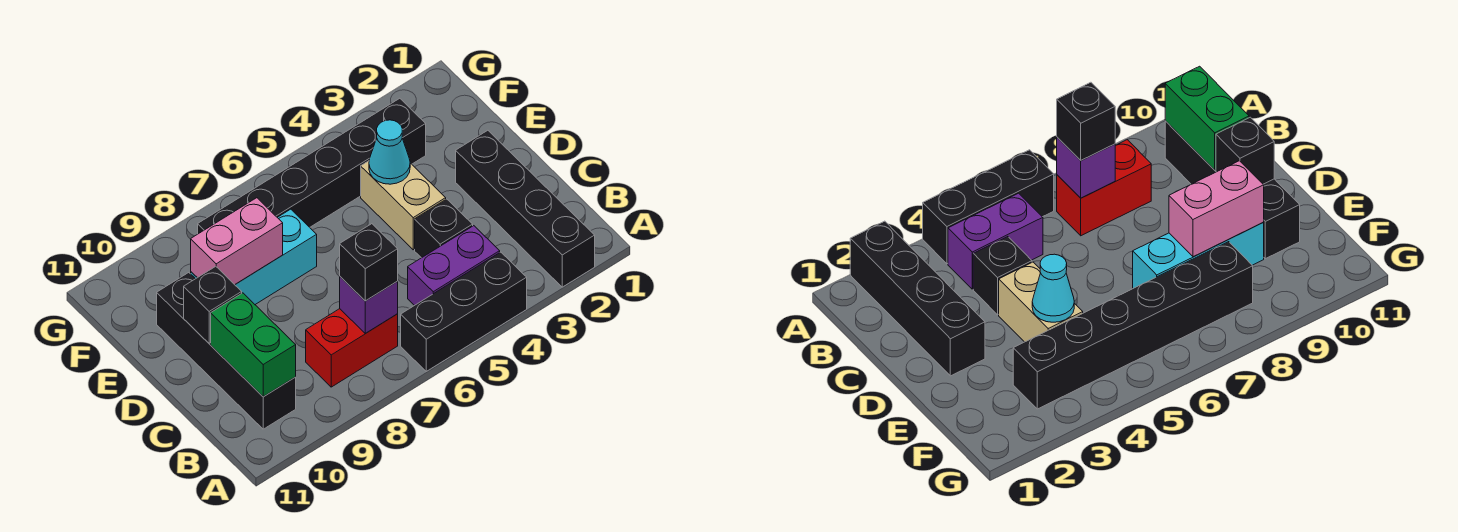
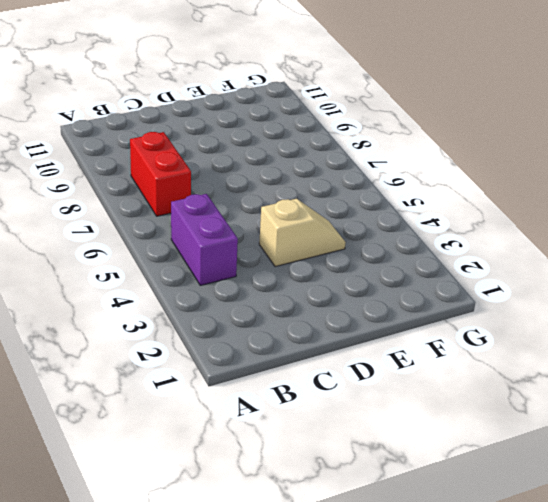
tan 1x2 slope [259,199,346,267] -> tan 1x2 brick [361,161,446,250]
none -> black 1x4 brick [456,130,595,287]
none -> black 1x3 brick [401,252,527,371]
none -> black 1x4 brick [157,273,296,429]

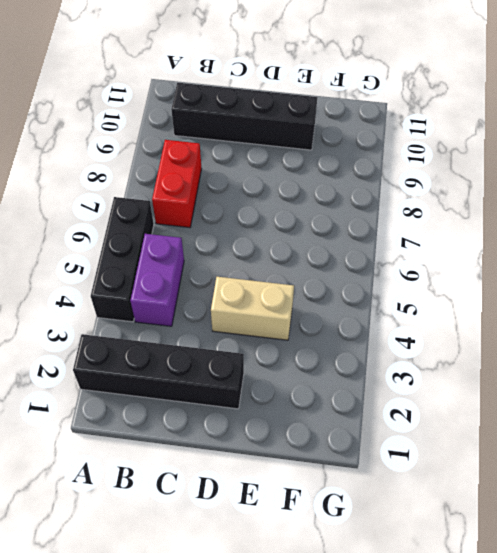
none -> black 1x1 brick [415,199,473,258]
none -> cyan 1x3 brick [191,209,317,304]
none -> black 1x6 brick [198,98,426,234]

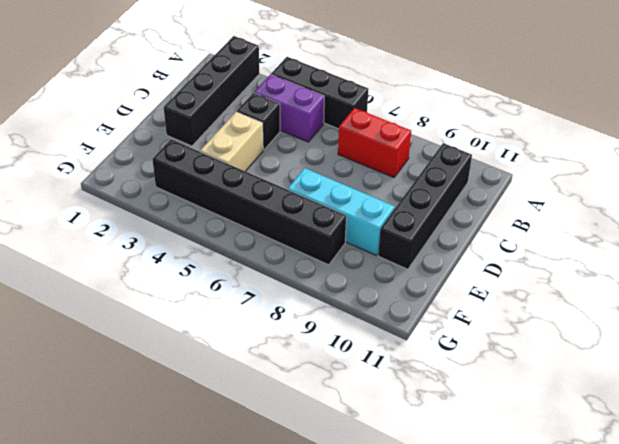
none -> purple 1x1 brick [340,277,398,334]
none -> green 1x2 brick [211,293,296,397]
none -> black 1x1 brick [184,266,242,343]

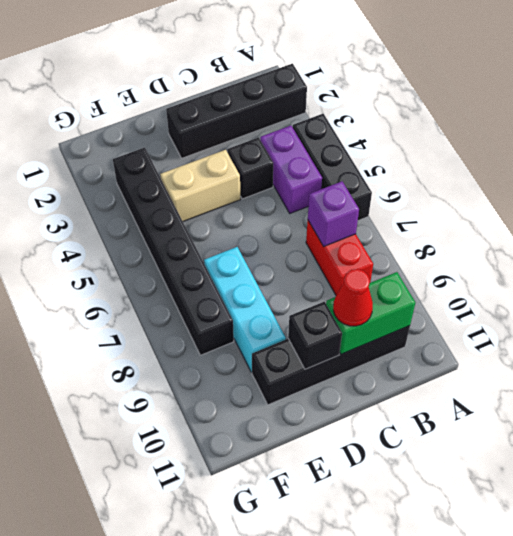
red 1x1 cone [333,269,373,326] -> none
none -> cyan 1x1 cone [369,120,410,184]
none -> pink 1x2 brick [191,198,283,285]
none -> black 1x1 brick [340,224,398,301]

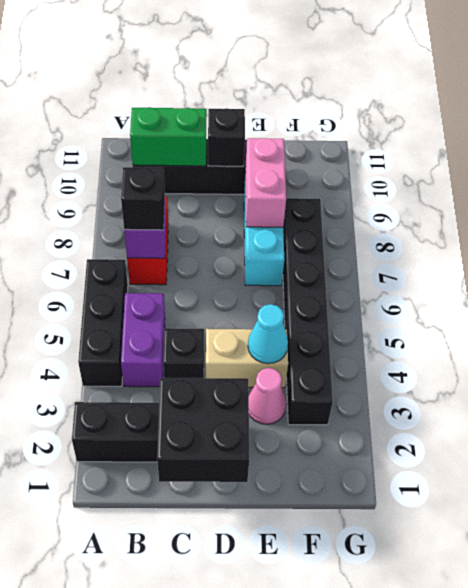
black 2x2 brick [157,378,249,482] -> none
pink 1x1 cone [249,368,286,424] -> none

